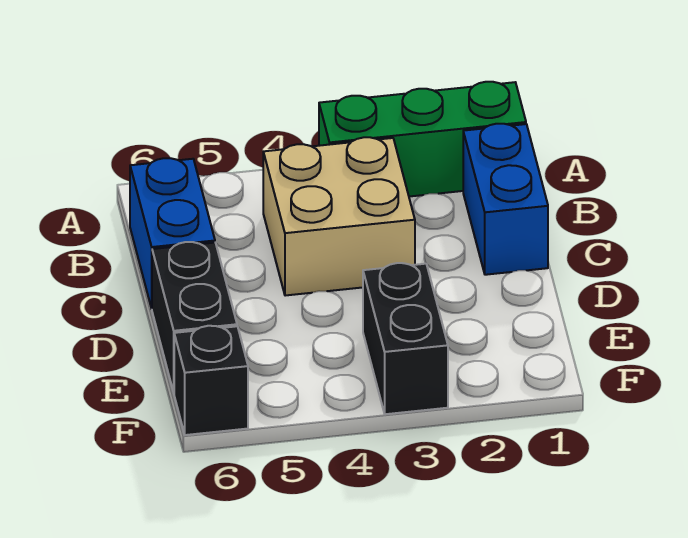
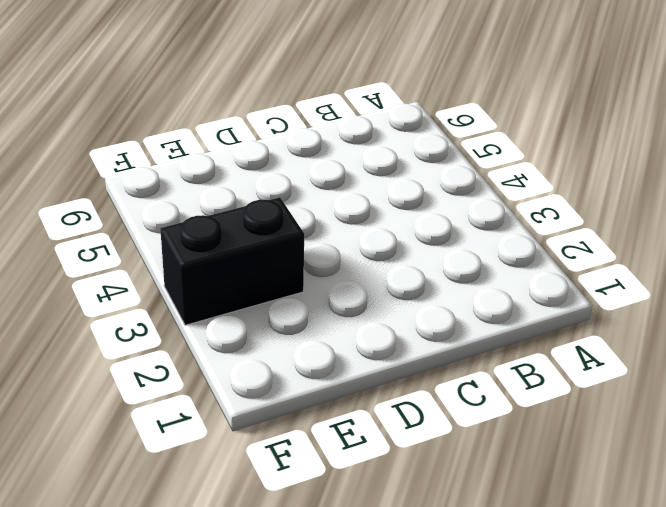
none -> green 1x3 brick [319,82,526,197]
none -> blue 1x2 brick [463,124,548,275]

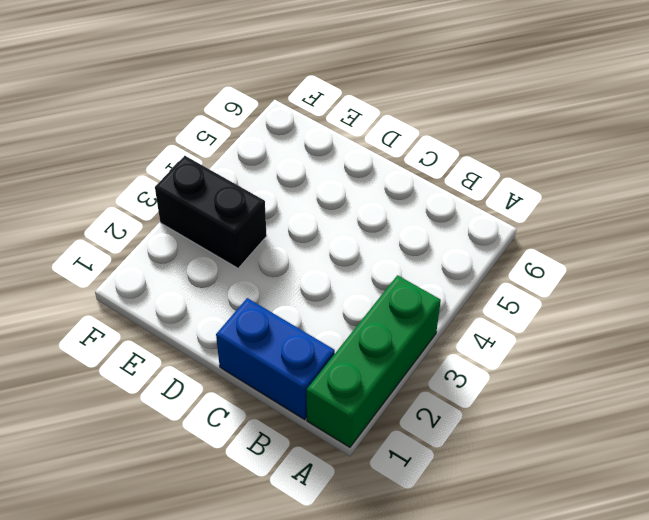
none -> tan 2x2 brick [263,137,415,296]
none -> blue 1x2 brick [130,158,215,309]

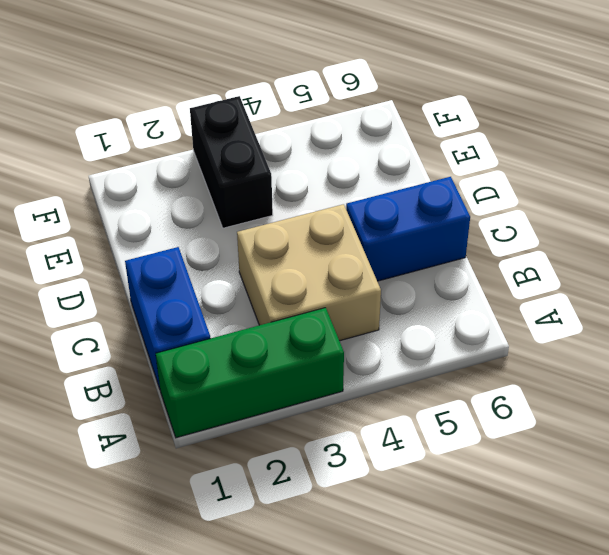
blue 1x2 brick [346,177,470,281] -> blue 1x2 brick turned to [130,158,215,309]
none -> black 1x2 brick [152,242,237,392]
none -> black 1x1 brick [174,326,248,435]

